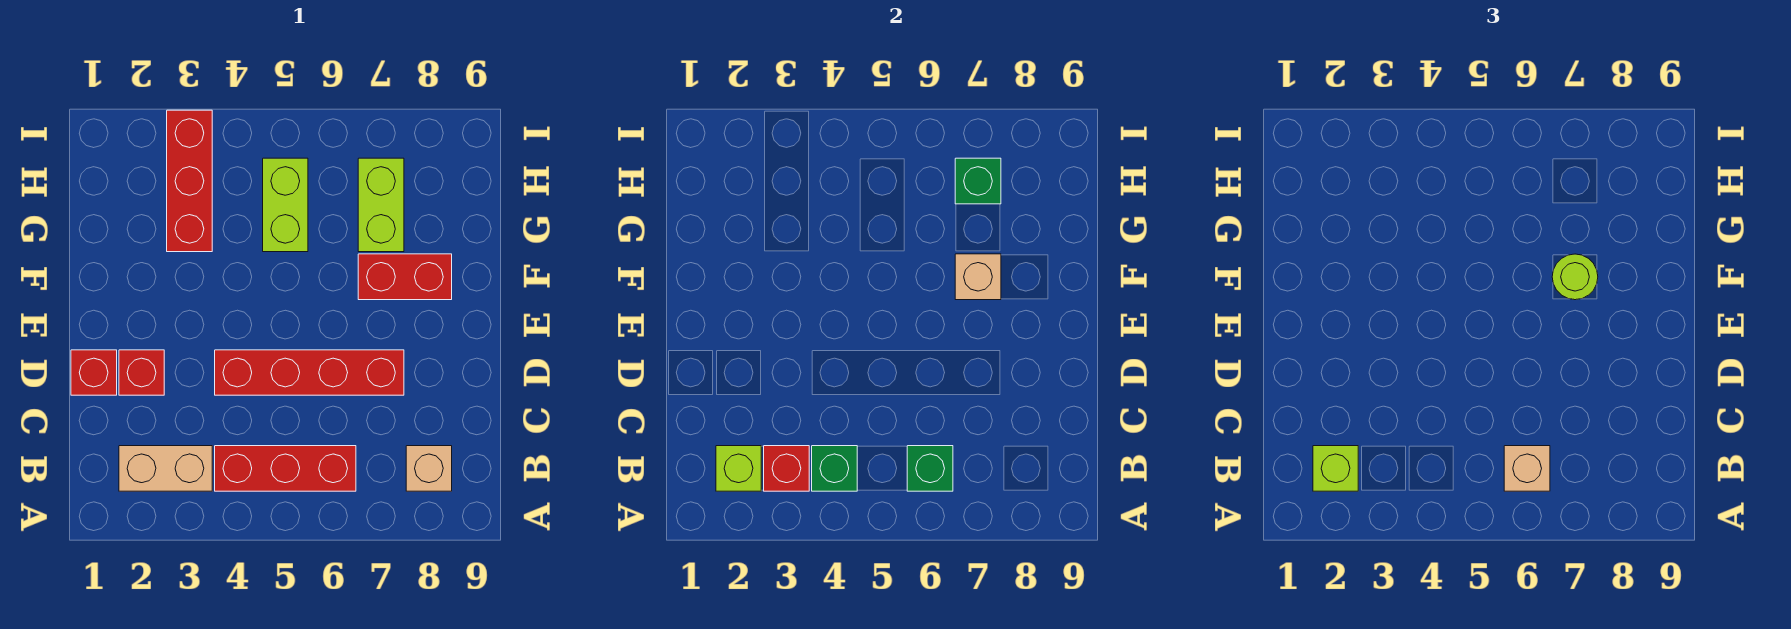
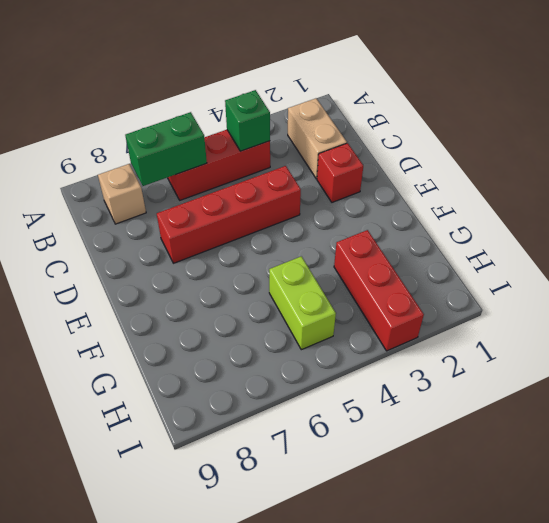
tan 1x2 brick [288,98,347,179] -> tan 1x2 brick turned to [119,446,212,491]
green 1x2 brick [125,112,207,186] -> green 1x1 brick [907,446,953,491]
none -> red 1x1 brick [71,350,117,395]
none -> red 1x2 brick [358,254,452,300]
none -> lime 1x2 brick [358,158,404,252]

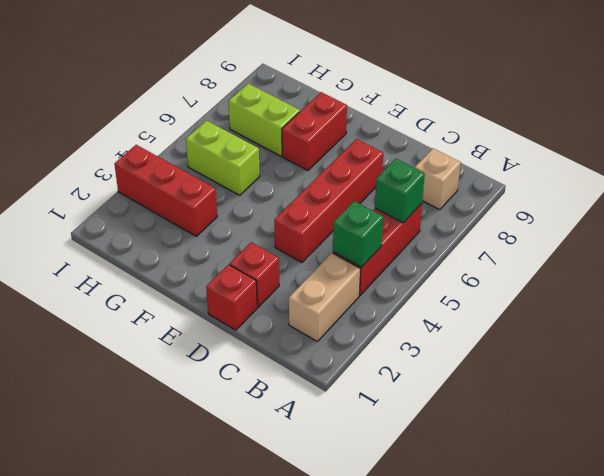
none -> lime 1x1 brick [716,446,761,491]
none -> red 1x1 brick [764,446,809,491]
none -> tan 1x1 brick [955,254,1001,300]

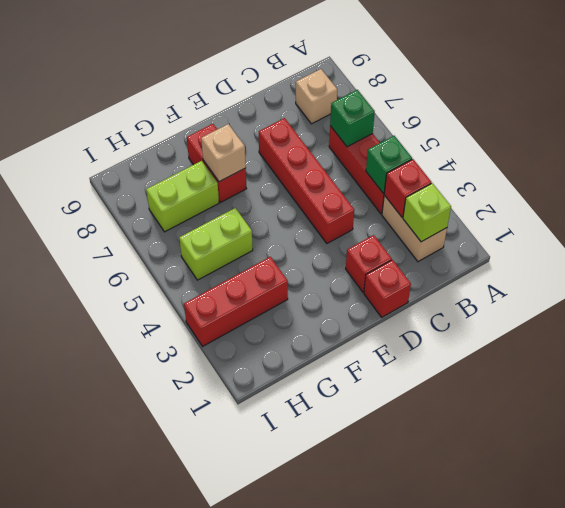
none -> green 1x1 brick [955,158,1001,204]
none -> lime 1x1 brick [1313,446,1358,491]
none -> tan 1x1 brick [1504,446,1550,491]

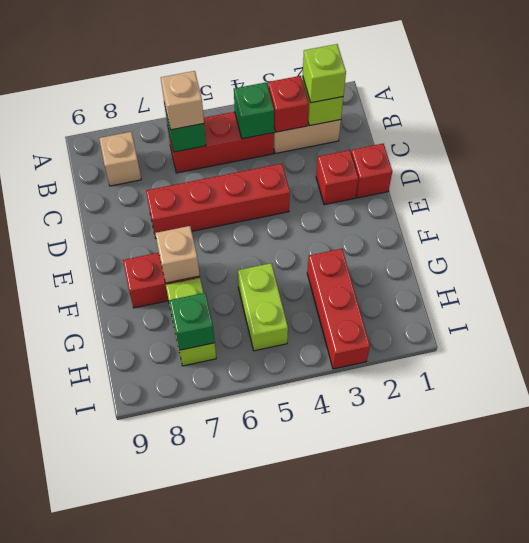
none -> lime 1x1 round brick [1552,254,1598,300]

